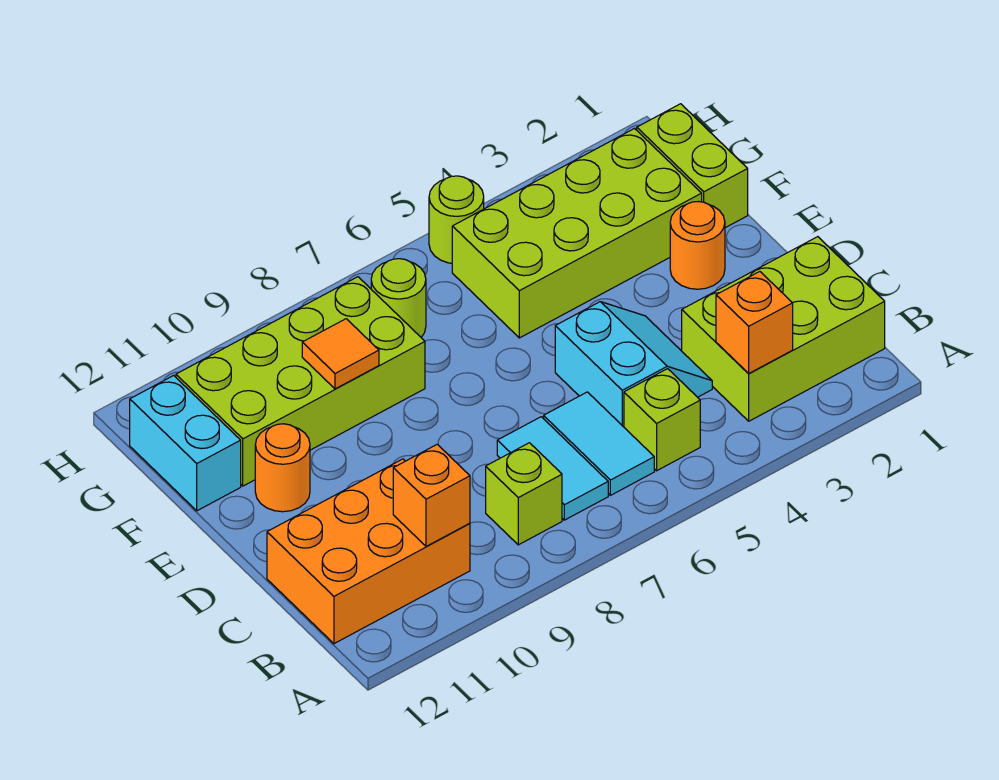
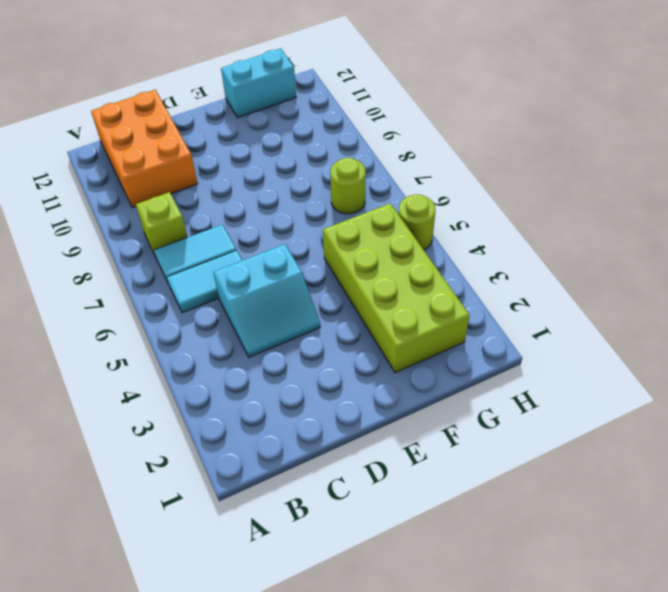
none -> lime 2x3 brick [682,237,885,421]
none -> lime 1x1 brick [624,369,700,471]
none -> orange 1x1 round brick [670,202,725,289]

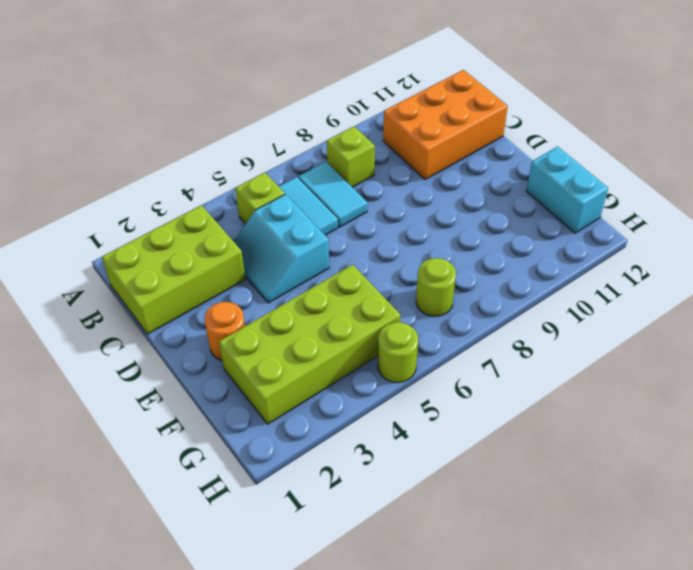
none -> orange 1x1 round brick [255,424,310,512]
none -> lime 1x2 brick [637,104,748,228]
none -> lime 2x4 brick [176,277,425,486]

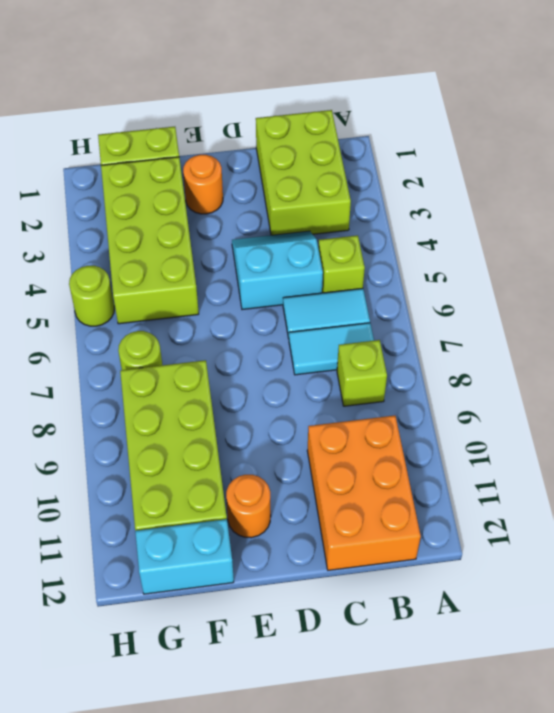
none -> orange 1x1 brick [716,272,793,374]
none -> orange 1x1 brick [393,444,470,546]
none -> orange 1x1 tile [302,319,379,389]

